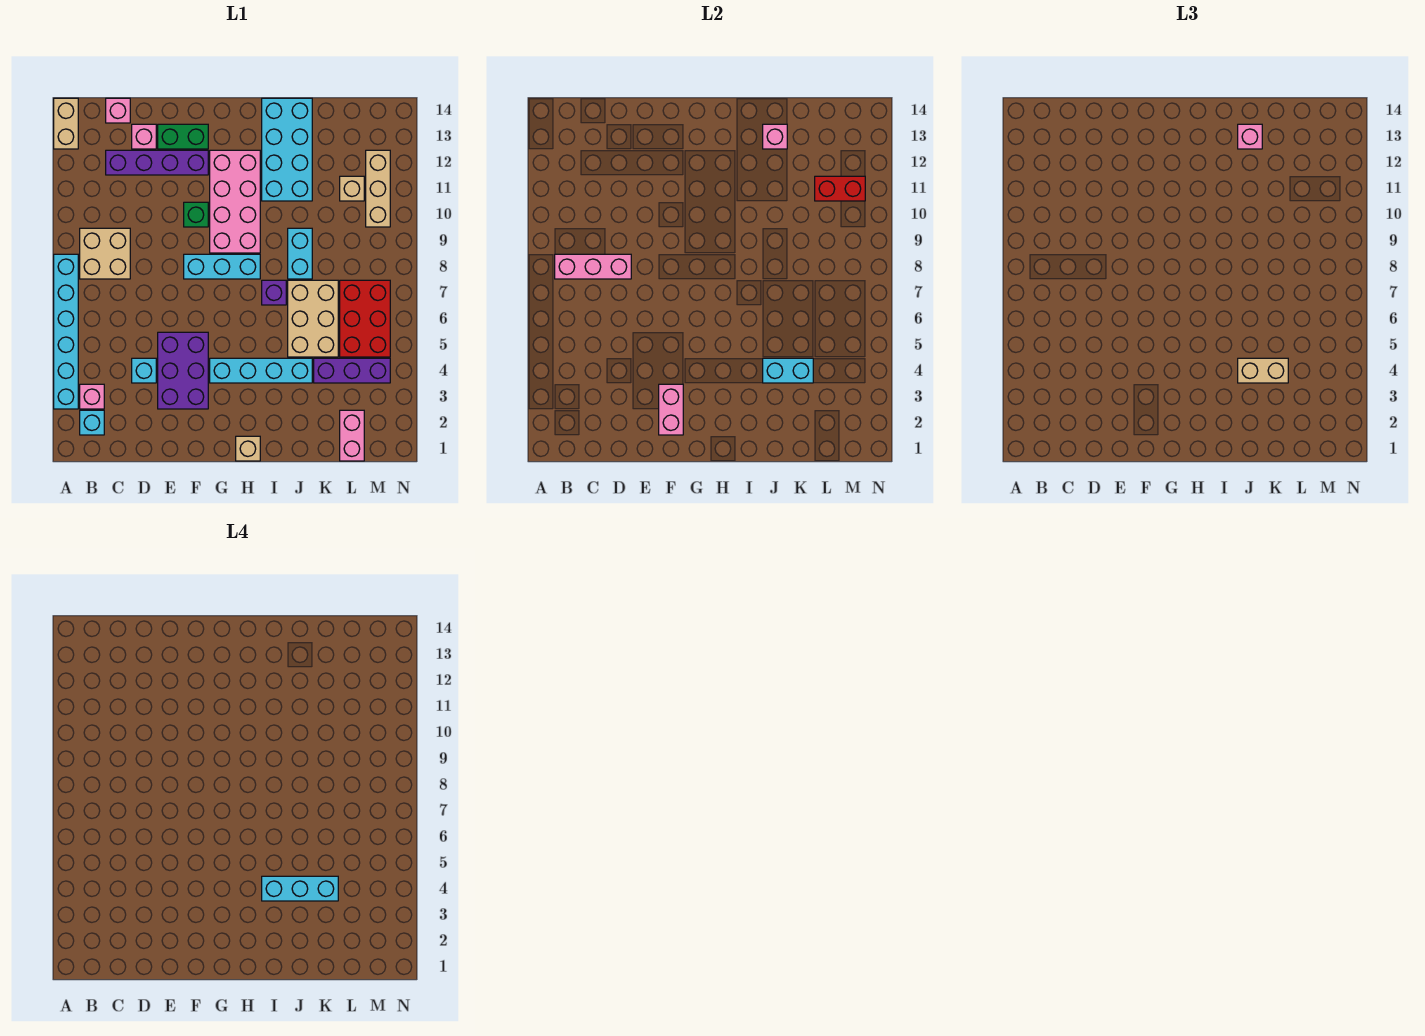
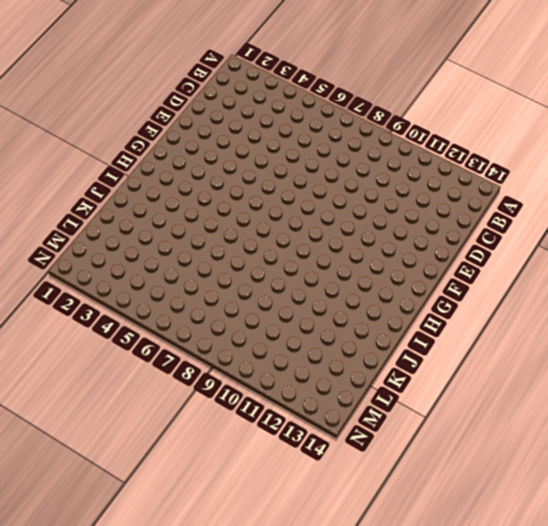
none -> cyan 1x6 brick [54,254,78,409]
none -> tan 1x2 brick [54,98,78,149]
none -> cyan 1x1 brick [80,410,104,435]
none -> pink 1x1 brick [80,384,104,409]

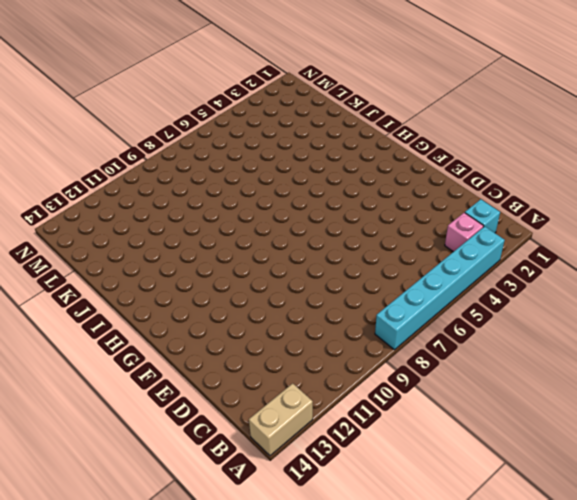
none -> tan 2x2 brick [80,228,130,279]
none -> purple 1x4 brick [106,150,208,175]
none -> pink 1x1 brick [106,98,130,123]
none -> cyan 1x1 brick [132,358,156,383]

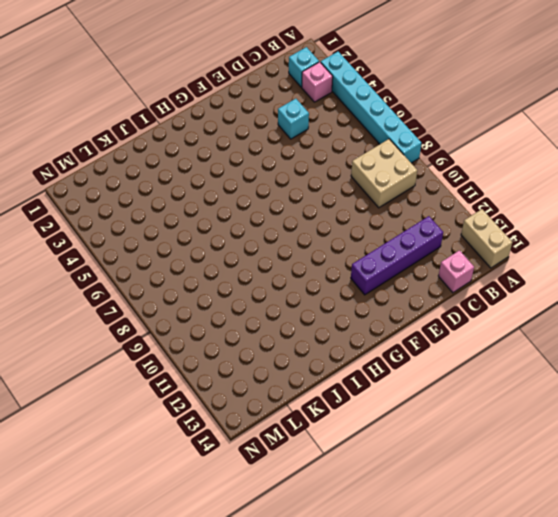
none -> pink 1x1 brick [132,124,156,149]
none -> purple 2x3 brick [158,332,208,409]
none -> green 1x2 brick [158,124,208,149]
none -> cyan 1x3 brick [184,254,260,279]

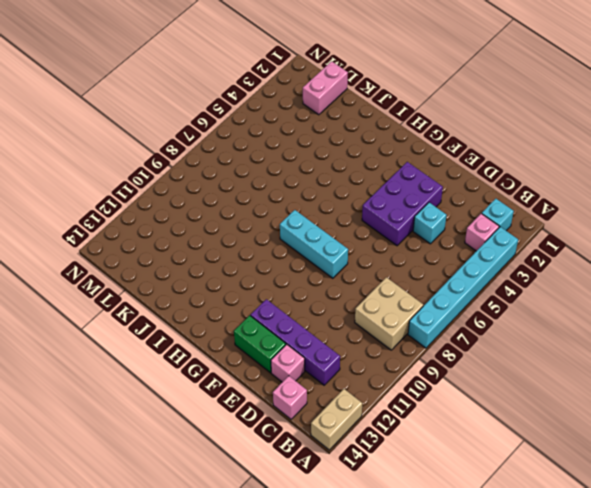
none -> green 1x1 brick [184,202,208,227]
none -> cyan 1x4 brick [210,358,312,383]
none -> pink 2x4 brick [210,150,260,253]
none -> tan 1x1 brick [236,436,260,461]

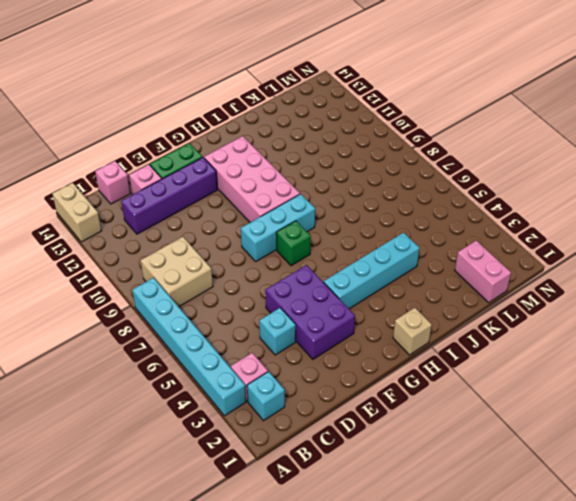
green 1x1 brick [276,221,311,266] -> green 1x1 brick moved to [184,202,208,227]
none -> purple 1x1 brick [262,280,286,305]
none -> cyan 2x4 brick [262,98,312,201]
none -> tan 2x3 brick [288,280,338,357]
none -> cyan 1x2 brick [288,228,312,279]

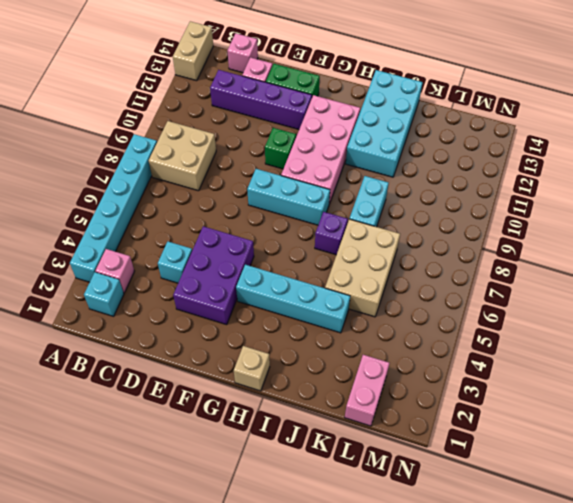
none -> purple 1x3 brick [314,358,390,383]
none -> red 2x3 brick [340,280,390,357]
none -> tan 1x1 brick [340,176,364,201]
none -> tan 1x3 brick [366,150,390,227]

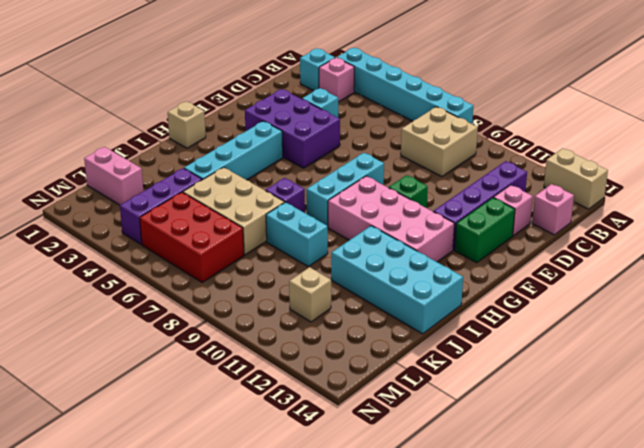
none -> tan 1x3 brick [366,150,390,227]
none -> pink 1x3 brick [555,254,631,279]
none -> pink 1x2 brick [659,384,683,435]
none -> cyan 1x2 brick [763,358,813,383]

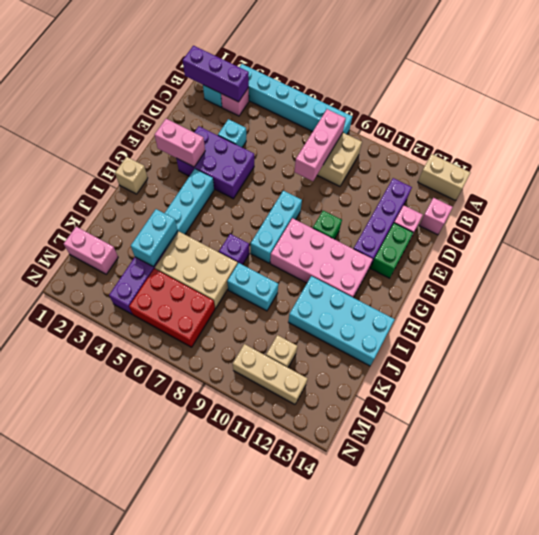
purple 1x3 brick [183,46,249,102] -> none
none -> pink 1x1 brick [763,124,787,149]
none -> red 1x2 brick [815,176,865,201]
none -> tan 1x2 brick [1238,358,1288,383]
none -> pink 1x1 brick [1238,124,1262,149]

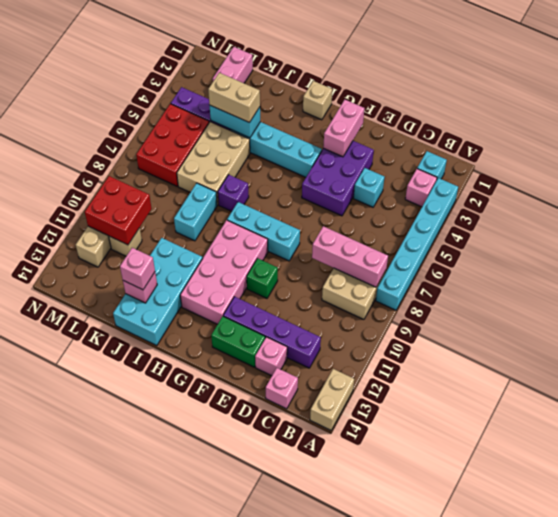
red 2x2 brick [85,176,152,245] -> red 1x2 brick [815,176,865,201]
none -> cyan 1x3 brick [262,876,338,901]

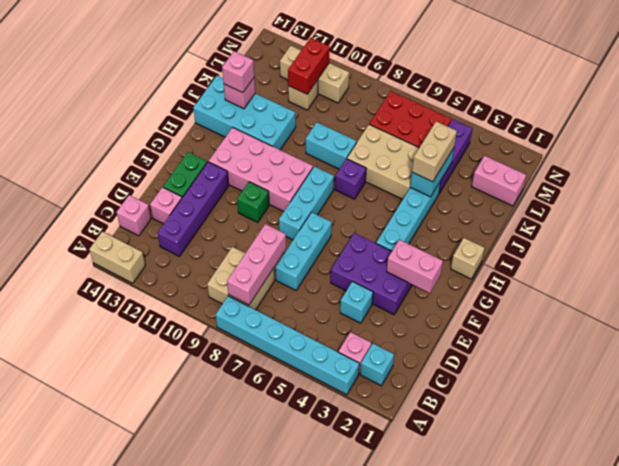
cyan 1x3 brick [276,212,332,290] -> cyan 1x3 brick moved to [262,876,338,901]

